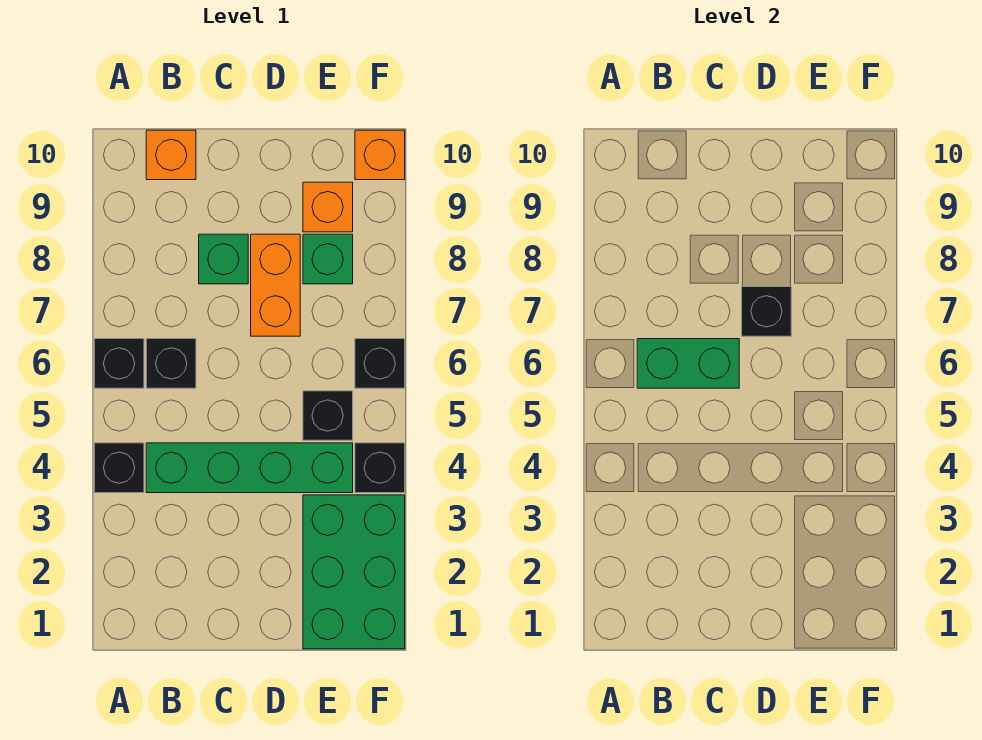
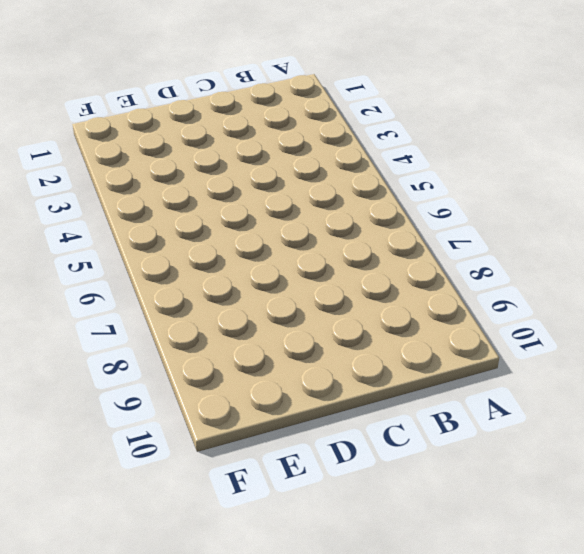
none -> black 1x1 brick [94,443,144,493]
none -> black 1x1 brick [94,339,144,388]
none -> green 1x4 brick [146,443,353,493]

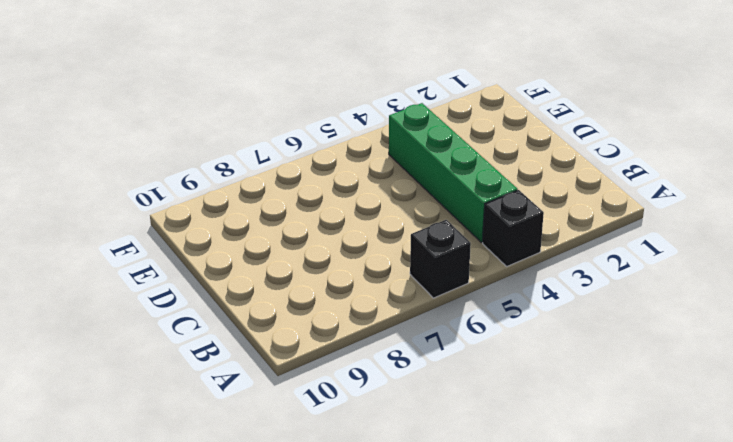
none -> black 1x1 brick [146,339,196,388]
none -> orange 1x1 brick [146,130,196,180]
none -> green 1x1 brick [199,234,248,284]

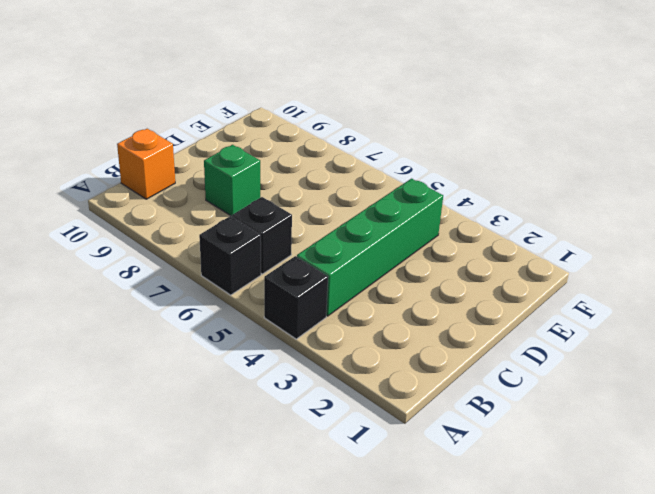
none -> orange 1x2 brick [251,234,300,336]
none -> green 2x3 brick [303,495,405,649]
none -> black 1x1 brick [303,391,353,440]

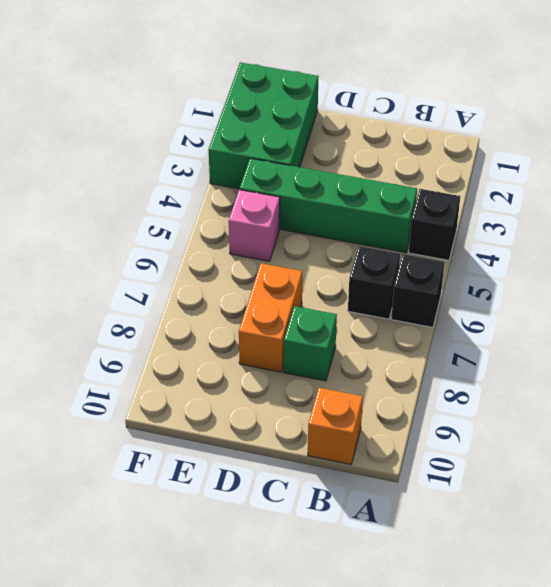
pink 1x1 brick [229,190,280,261] -> black 1x1 brick [303,391,353,440]
none -> green 1x1 brick [303,234,353,284]
none -> orange 1x1 brick [303,182,353,232]
none -> black 1x1 brick [355,443,405,493]

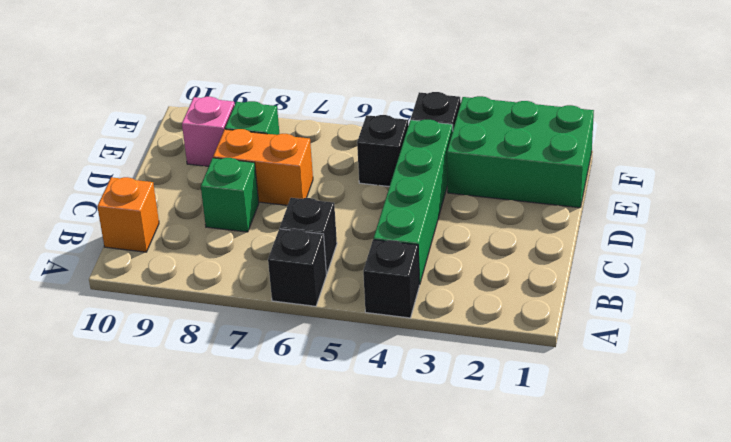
pink 1x1 brick [182,97,235,167] -> orange 1x1 brick [303,182,353,232]
none -> black 1x1 brick [355,339,405,388]
none -> orange 1x1 brick [355,130,405,180]
none -> green 1x2 brick [637,339,739,388]

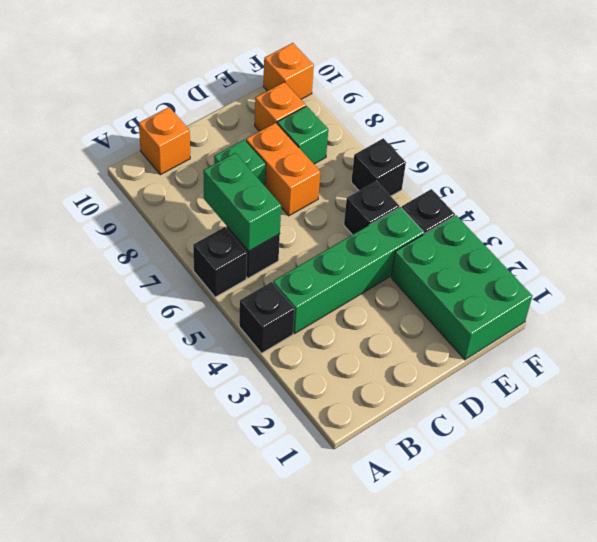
green 1x2 brick [203,153,281,251] -> green 1x2 brick turned to [637,339,739,388]
none -> black 1x1 brick [742,287,791,336]

